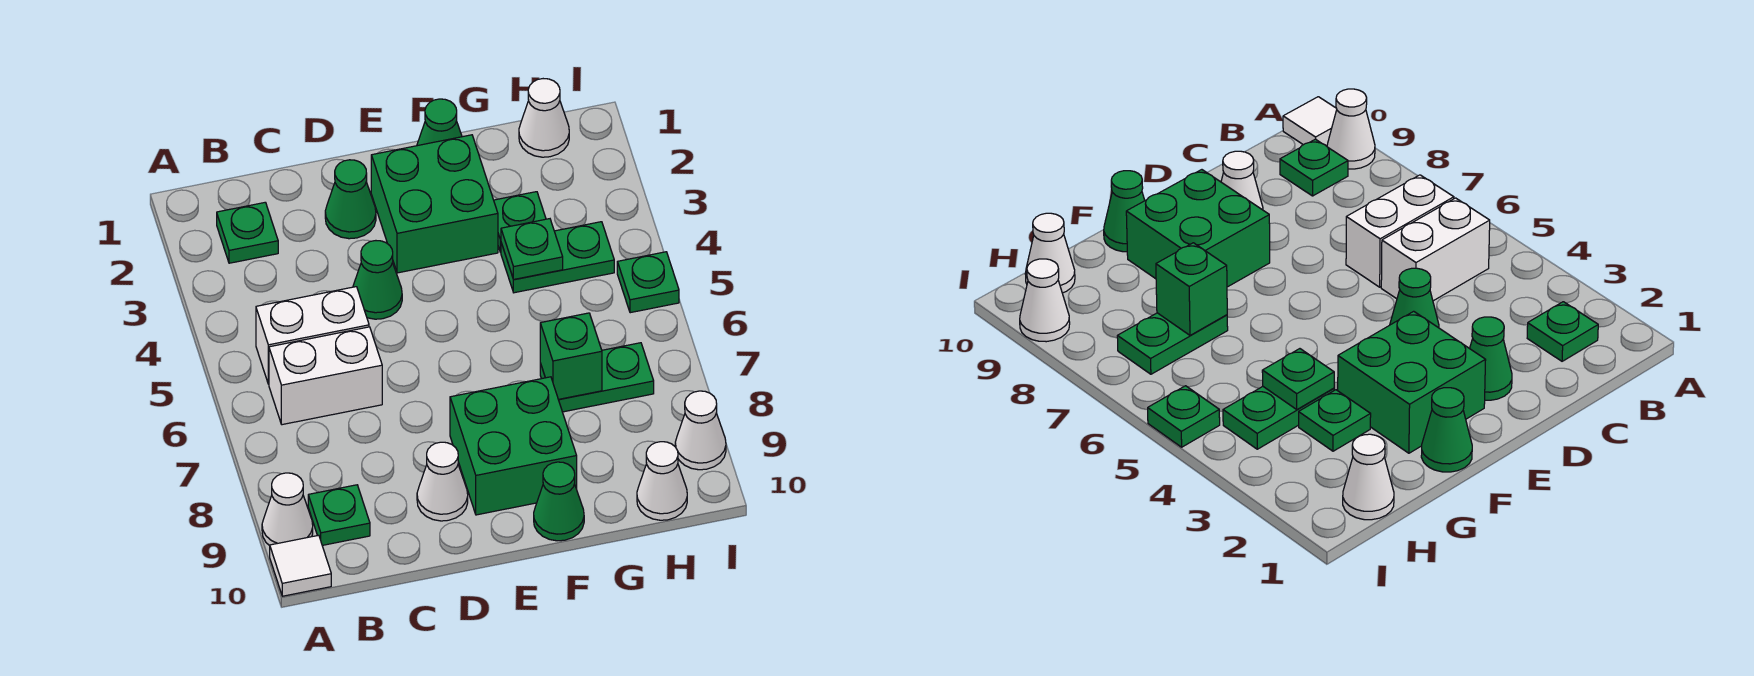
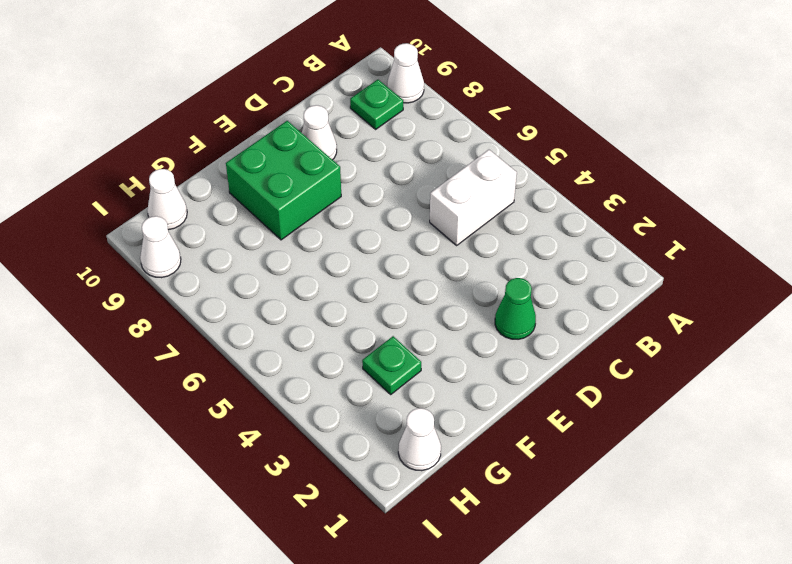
none -> white 1x1 tile [270,535,331,596]
none -> green 1x1 plate [217,202,278,263]
none -> white 1x2 brick [269,327,382,425]

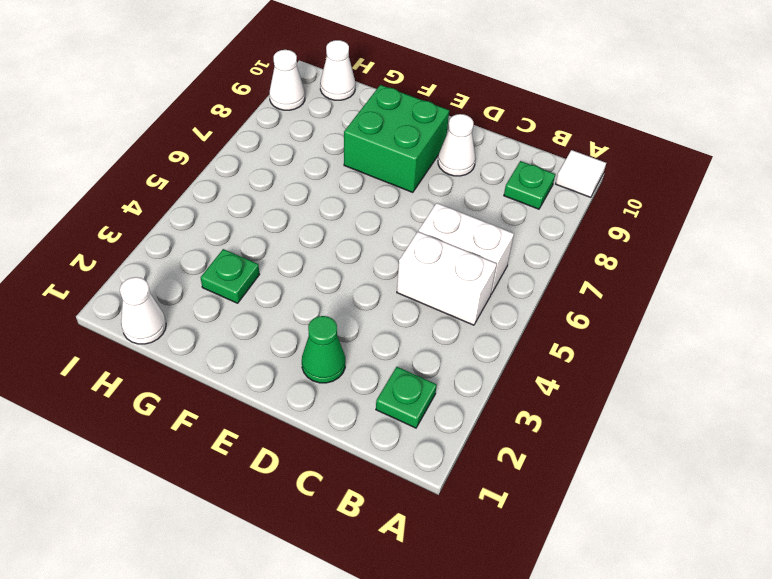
none -> white 1x1 cone [262,473,313,546]
none -> green 1x1 cone [353,241,402,319]
none -> green 2x2 brick [371,135,498,273]

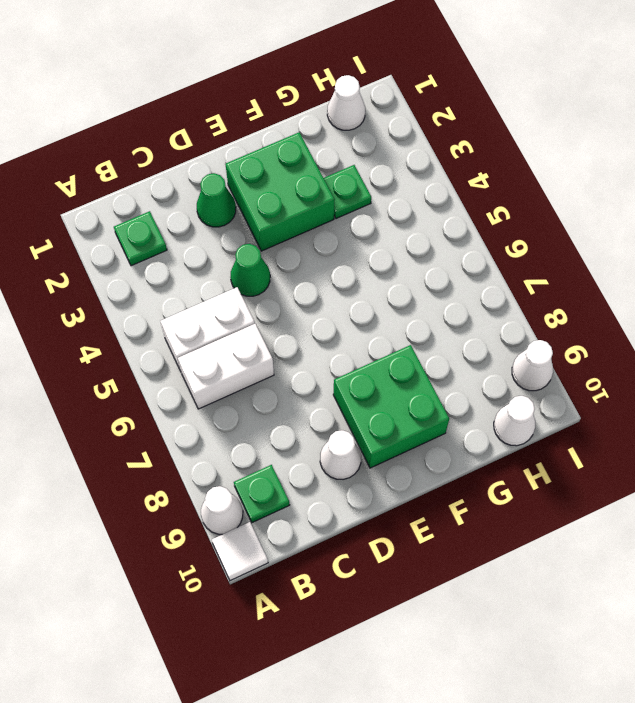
none -> green 1x1 cone [417,99,462,146]
none -> green 1x1 cone [534,462,584,541]
none -> green 1x2 plate [501,222,614,293]

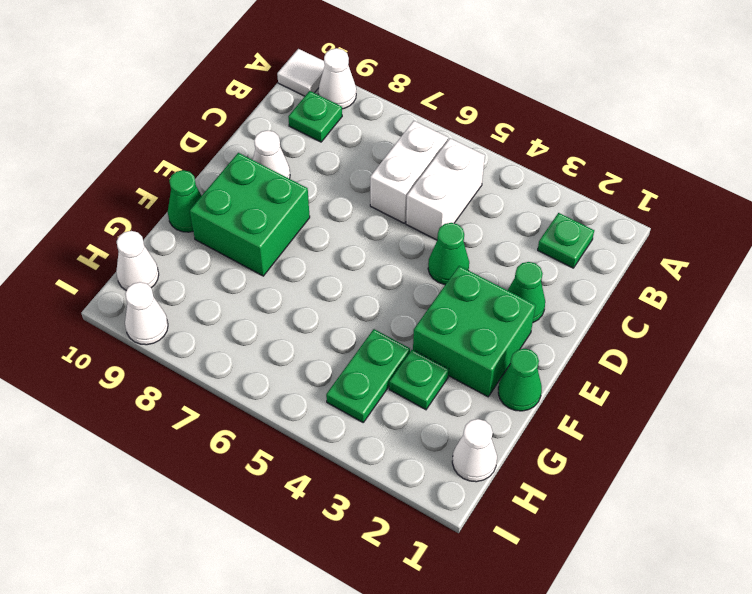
none -> green 1x2 plate [540,343,654,412]
none -> green 1x1 plate [617,252,679,313]
none -> green 1x1 plate [501,219,563,280]

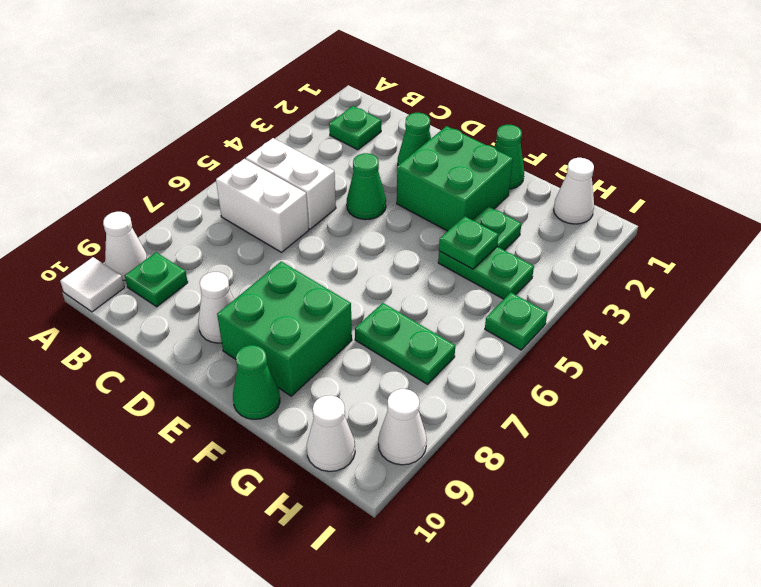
none -> green 1x1 brick [540,313,602,399]

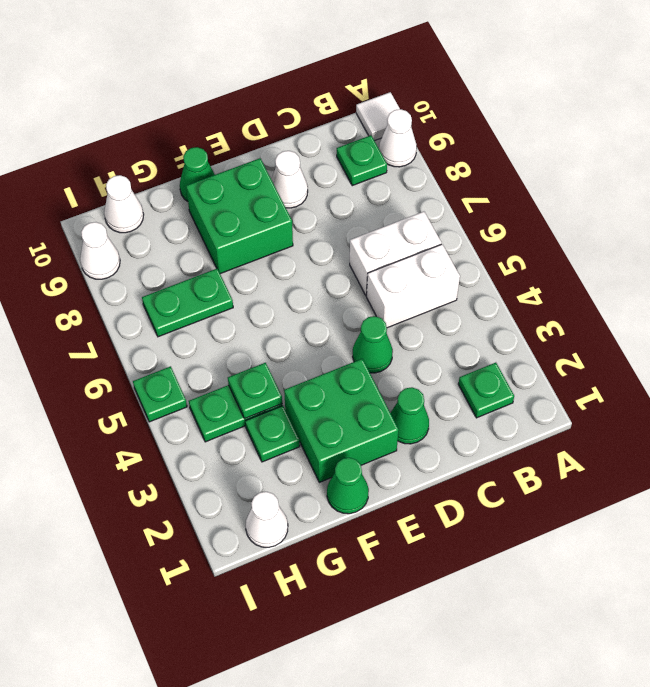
none -> green 1x1 brick [540,313,602,399]

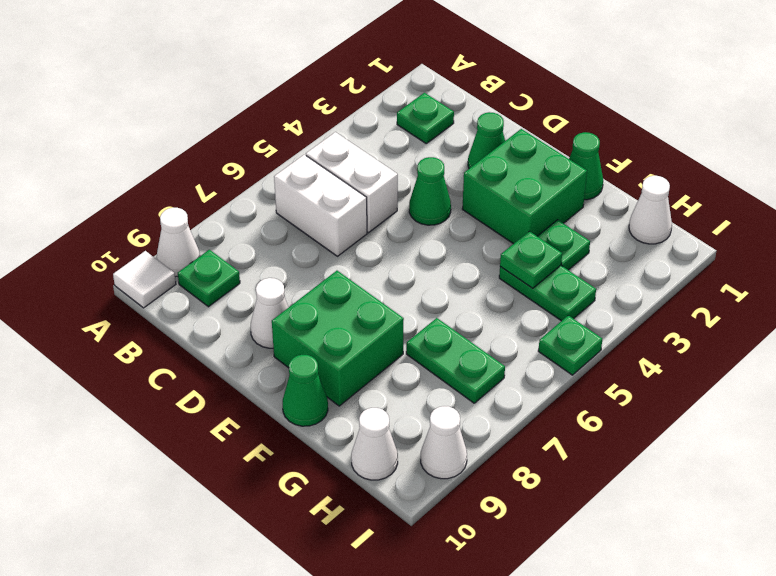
none -> green 1x1 brick [540,313,602,399]

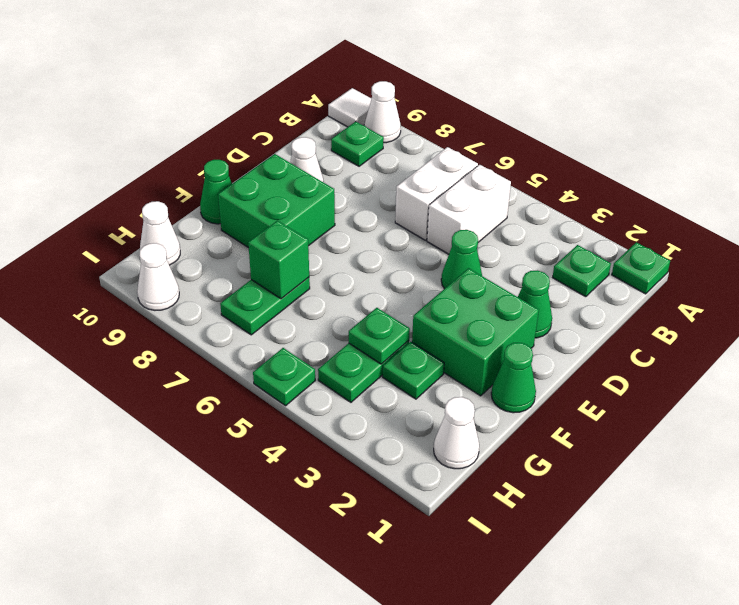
green 1x1 plate [612,242,670,294] -> none

